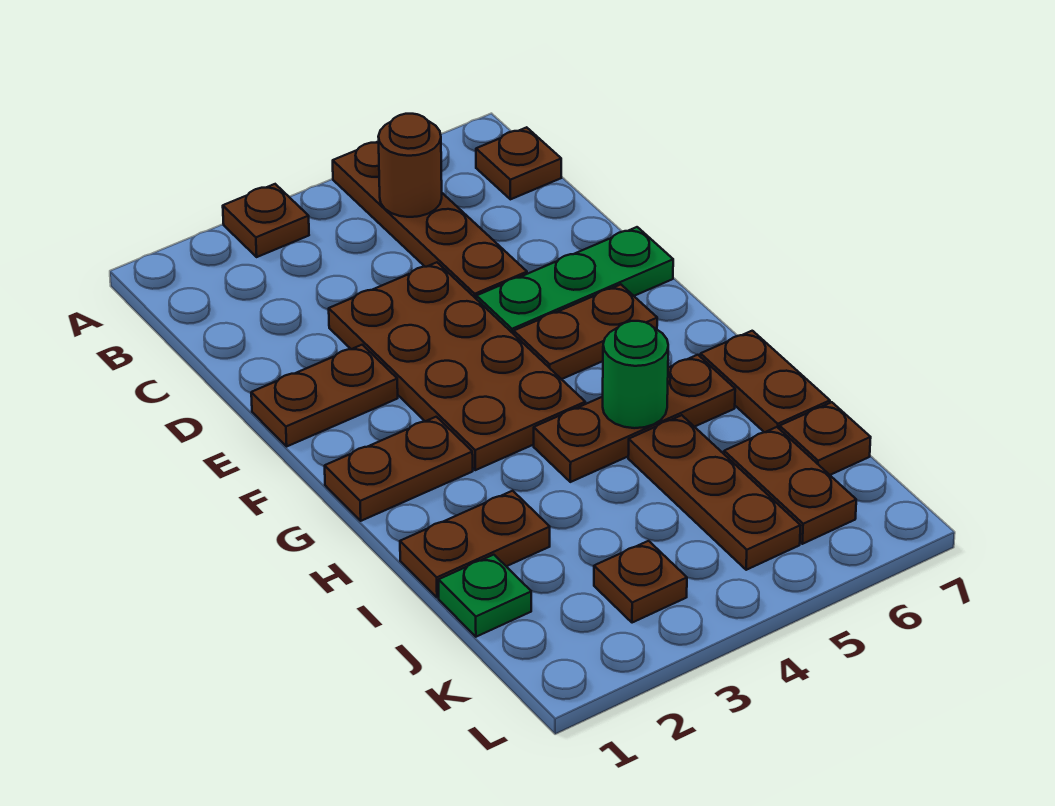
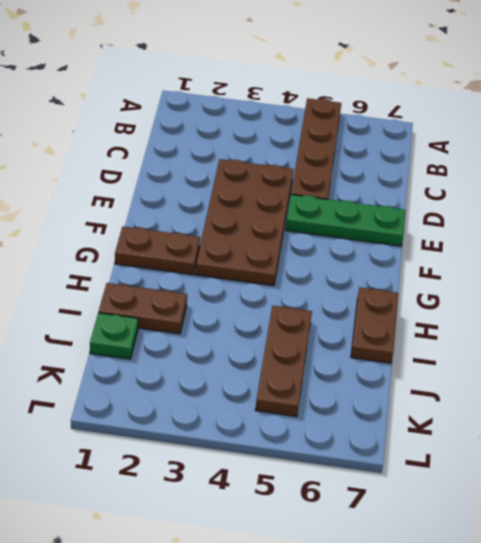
none -> brown 1x1 plate [223,184,309,257]
none -> brown 1x1 plate [476,127,561,199]
none -> brown 1x2 plate [251,345,398,446]

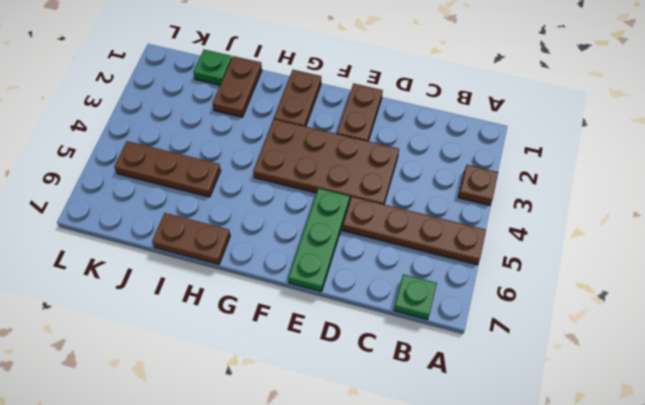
green 1x1 plate [394,274,437,320] -> brown 1x1 plate [476,127,561,199]
none -> brown 1x2 plate [514,285,657,379]
none -> brown 1x3 plate [534,355,735,482]
none -> brown 1x2 plate [724,427,856,544]

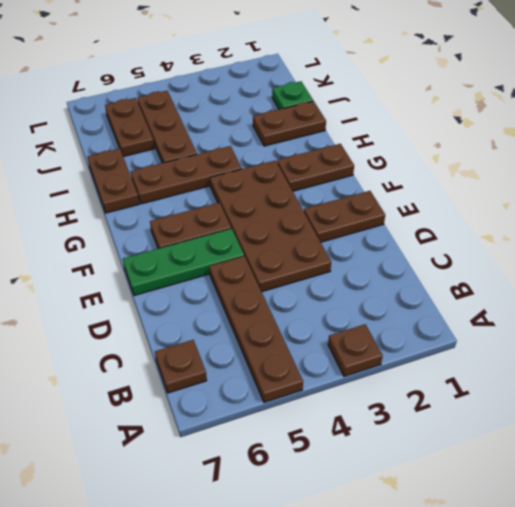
none -> brown 1x1 plate [780,402,871,475]
none -> brown 1x1 plate [594,541,687,623]
none -> brown 1x1 round brick [378,114,442,217]

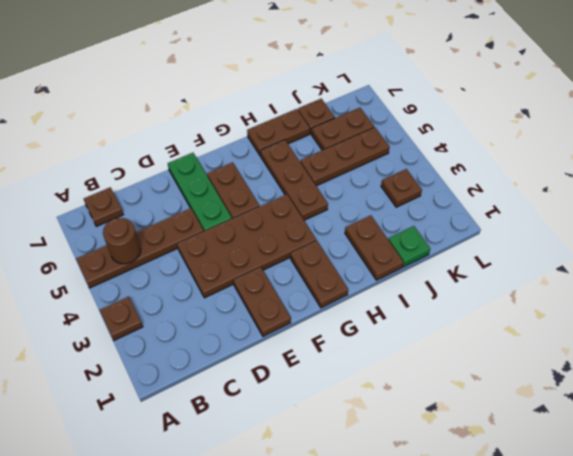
none -> green 1x1 round brick [603,321,668,428]

